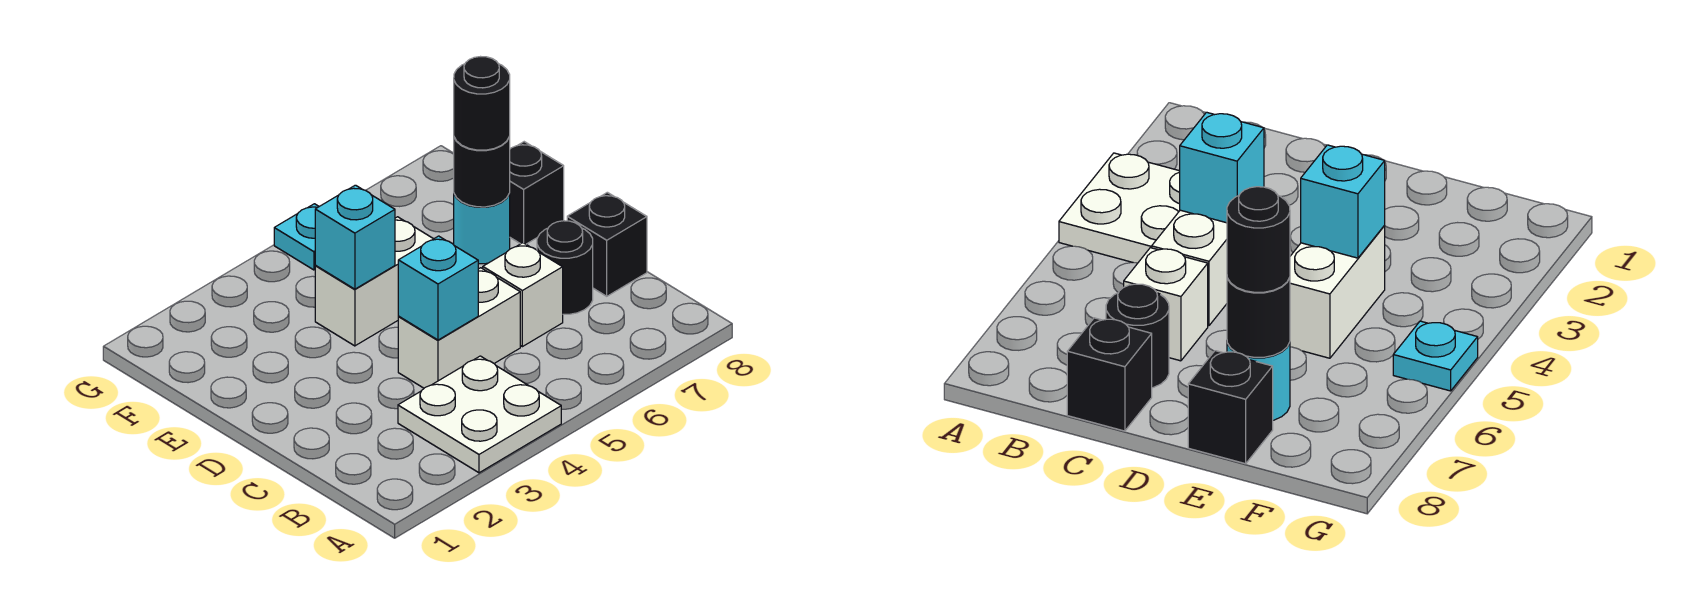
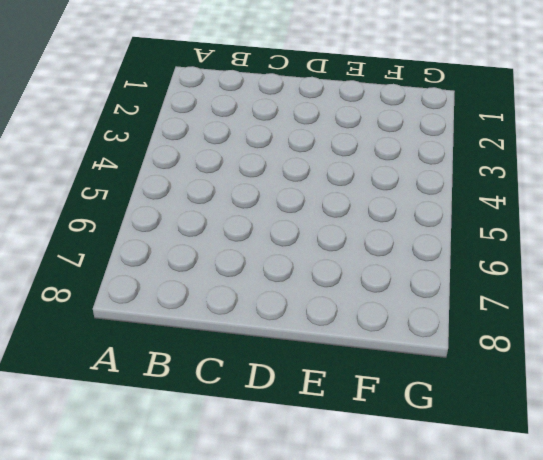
none -> white 2x2 plate [398,356,561,473]
none -> white 1x2 brick [398,268,520,388]
none -> white 1x1 brick [483,243,563,347]

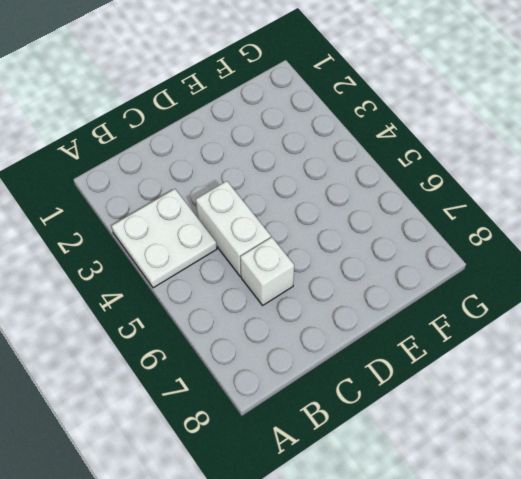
none -> black 1x1 round brick [537,221,593,314]
none -> black 1x1 brick [567,192,647,296]
none -> white 1x2 brick [315,217,433,346]

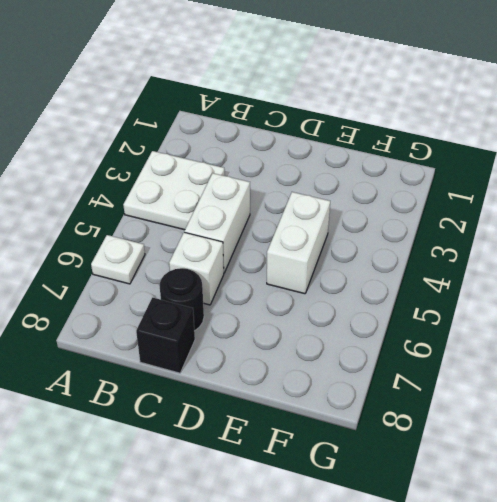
white 1x1 plate [91,235,145,284] -> none
none -> cyan 1x1 round brick [454,194,510,264]
none -> black 1x1 brick [509,142,564,244]
none -> cyan 1x1 plate [274,204,319,270]

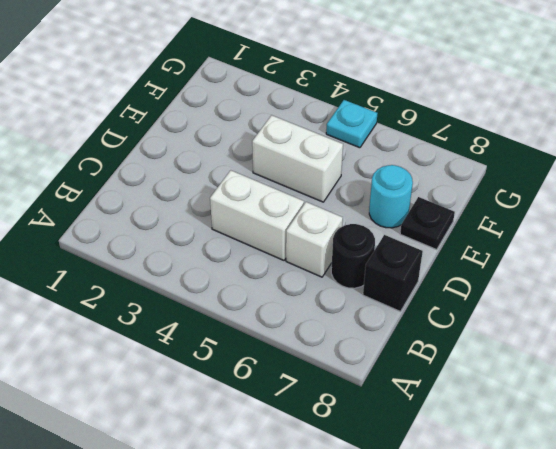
black 1x1 plate [400,197,455,250] -> black 1x1 brick [509,142,564,244]
none -> white 2x2 plate [398,356,561,473]
none -> cyan 1x1 brick [398,236,478,340]
none -> cyan 1x1 brick [315,185,395,289]

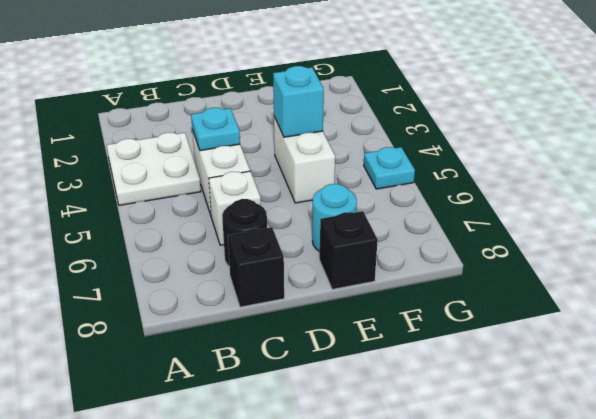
cyan 1x1 plate [191,108,240,151] -> cyan 1x1 brick [398,236,478,340]
none -> black 1x1 round brick [454,136,510,207]
none -> black 1x1 round brick [454,57,510,150]

